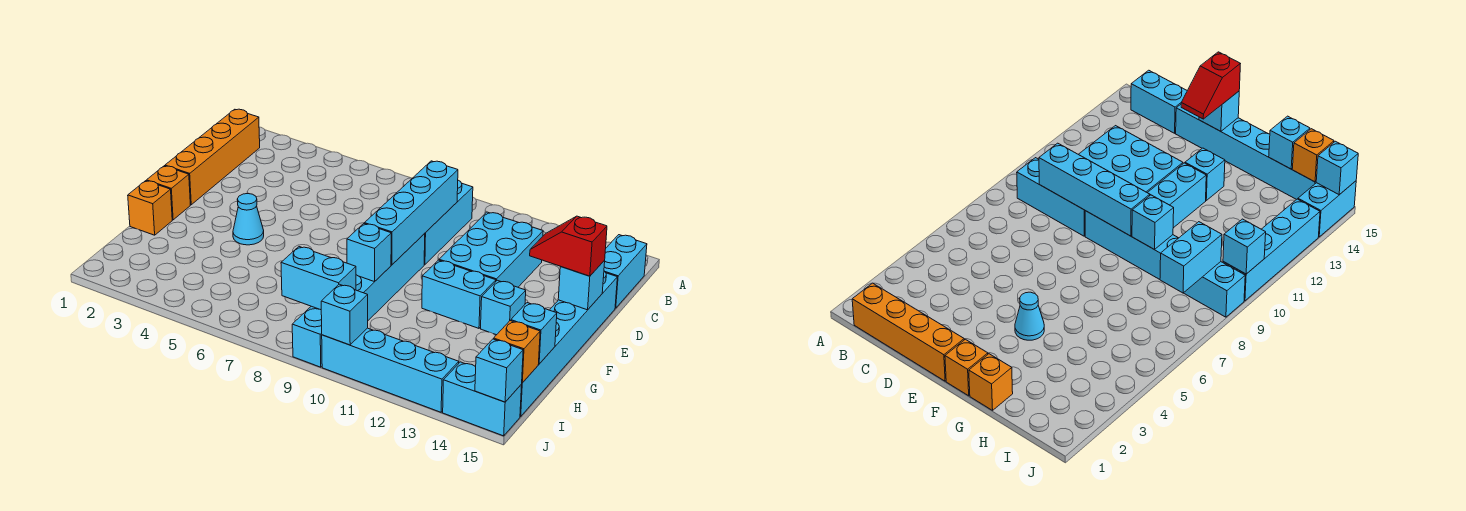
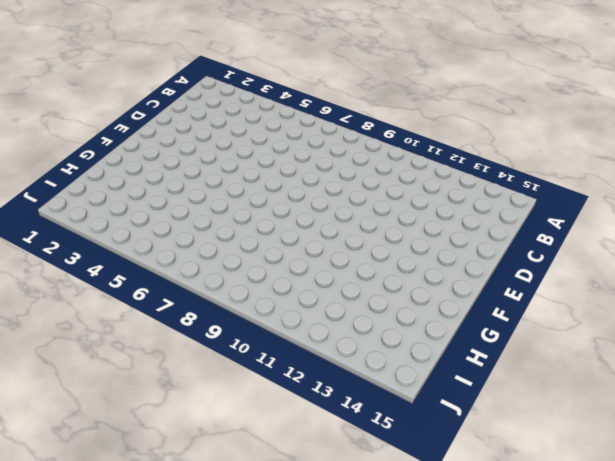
none -> orange 1x4 brick [165,109,260,205]
none -> cyan 1x3 brick [424,180,473,265]
none -> cyan 1x2 brick [604,235,647,308]

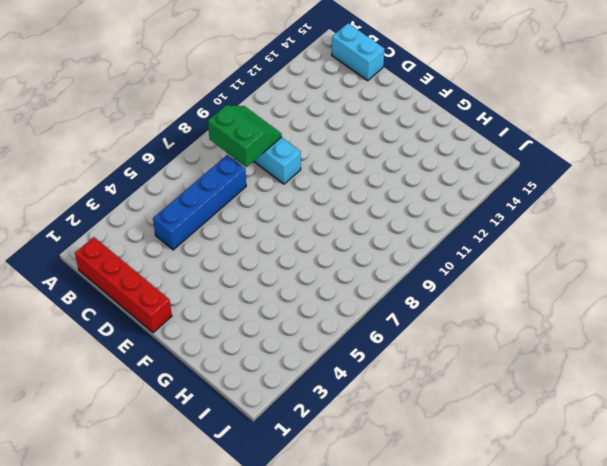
red 1x4 brick [75,237,172,333] -> orange 1x4 brick [165,109,260,205]
green 2x2 slope [208,105,282,167] -> cyan 1x4 brick [365,161,458,265]
blue 1x4 brick [153,155,246,250] -> none
none -> cyan 2x3 brick [439,212,543,287]
none -> cyan 1x6 brick [520,271,617,416]
none -> cyan 1x6 brick [292,234,425,367]

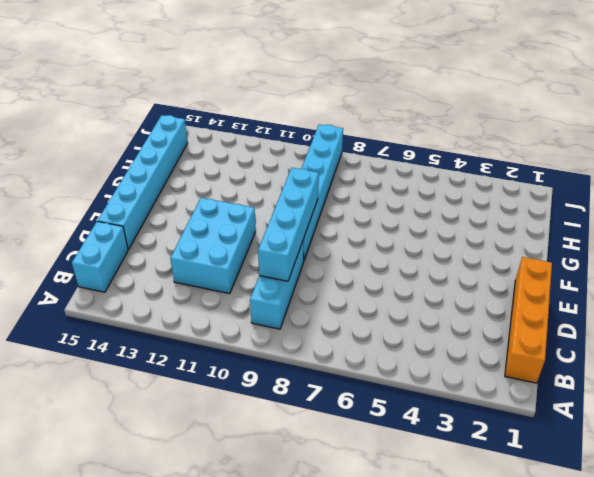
none -> orange 1x1 brick [147,166,190,220]
none -> cyan 1x1 cone [233,194,264,245]
none -> cyan 1x2 brick [422,260,496,328]

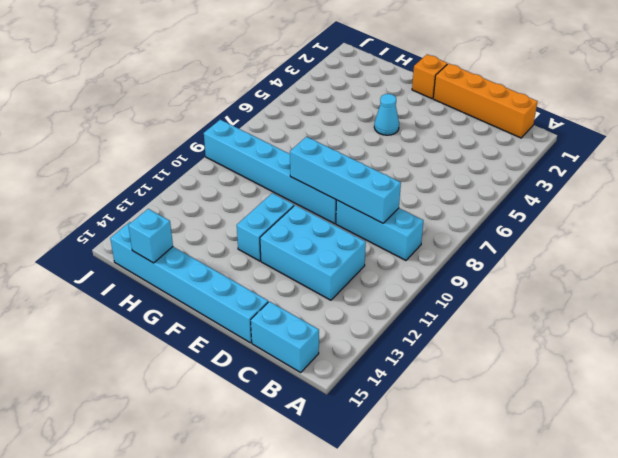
none -> cyan 1x1 brick [481,280,526,335]
none -> orange 1x1 brick [128,181,172,235]
none -> cyan 1x4 brick [322,328,459,412]

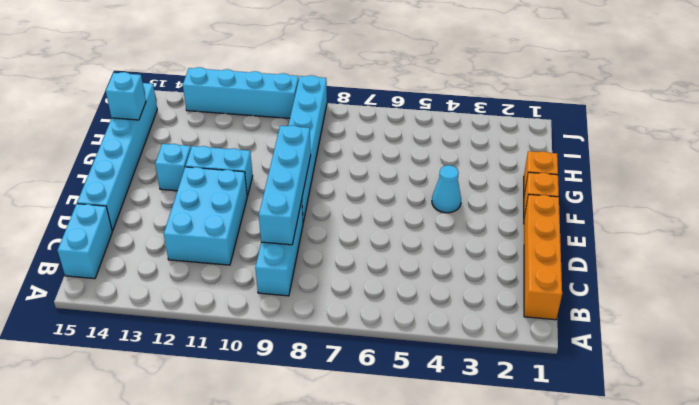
none -> cyan 1x2 brick [443,362,522,436]
none -> cyan 1x1 brick [558,260,605,310]
none -> cyan 1x1 brick [347,224,391,282]

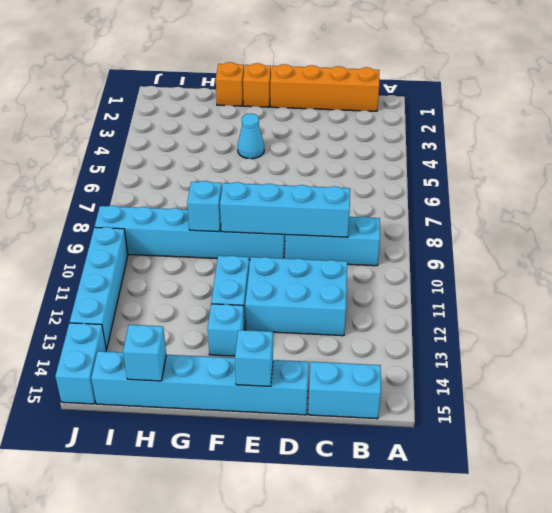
none -> cyan 1x2 brick [281,247,356,310]
none -> orange 1x1 brick [494,321,540,383]
none -> cyan 1x1 brick [321,284,368,345]

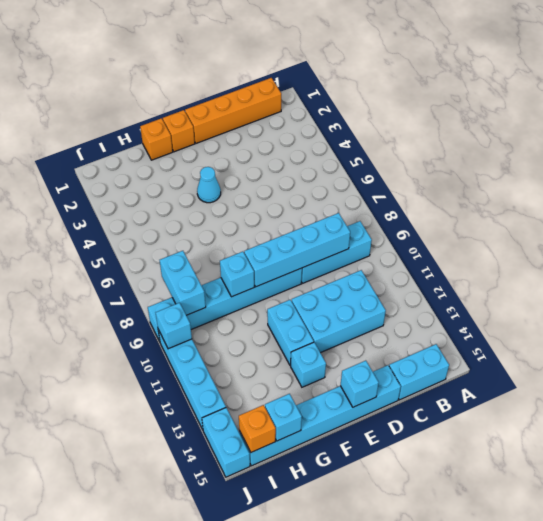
none -> cyan 1x1 brick [475,339,523,402]
none -> red 1x2 slope [530,216,607,276]

